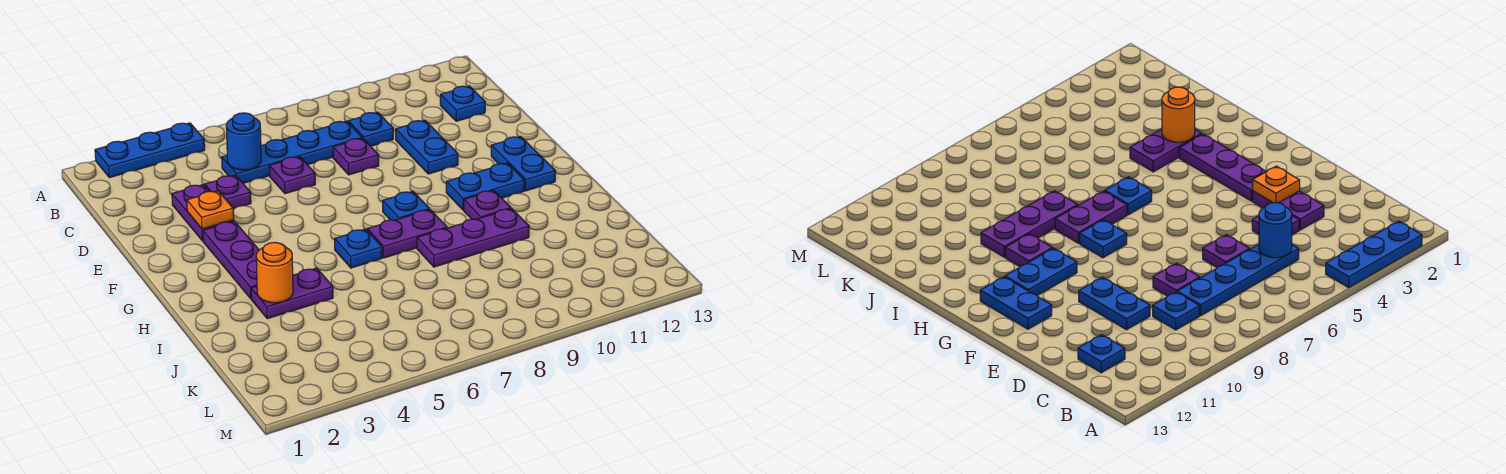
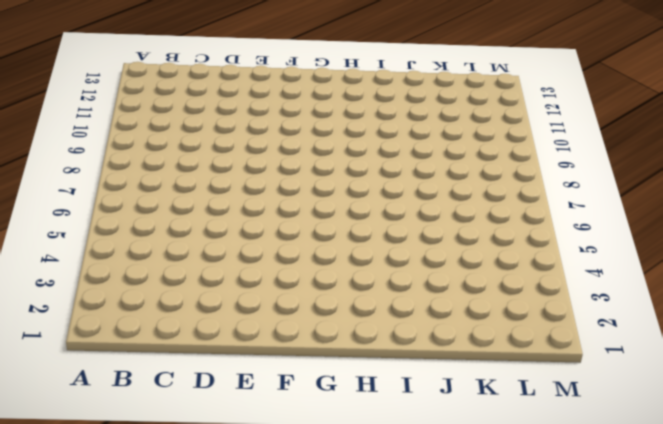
none -> blue 1x3 plate [95,123,205,178]
none -> blue 1x4 plate [222,121,362,183]
none -> blue 1x1 plate [348,112,393,146]

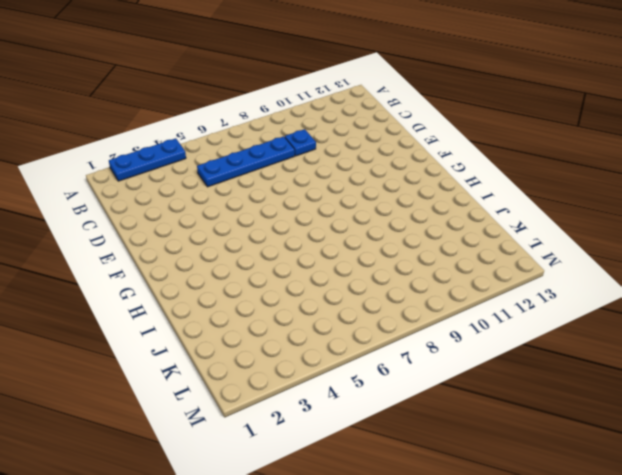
none -> blue 1x1 plate [440,86,485,121]
none -> purple 1x2 plate [172,185,234,241]
none -> purple 1x1 plate [205,175,251,209]

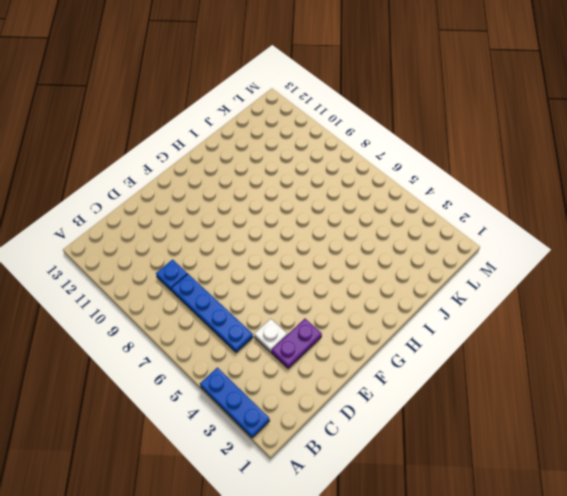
white 1x1 plate [254,319,287,352] -> purple 1x1 plate [205,175,251,209]
none -> blue 1x1 plate [440,86,485,121]
none -> purple 1x1 plate [269,157,315,194]
none -> purple 1x1 plate [333,138,379,175]

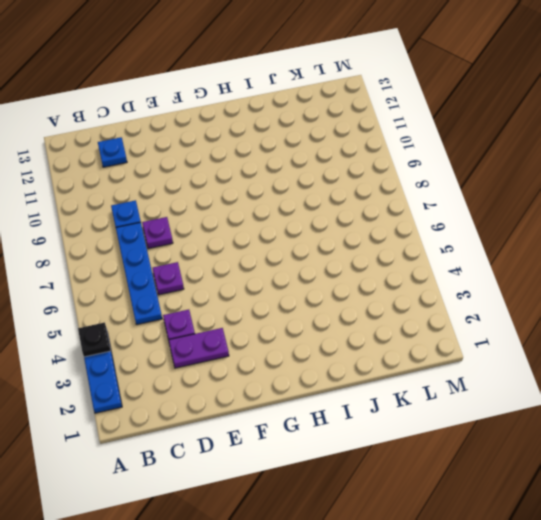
black 1x1 plate [78,322,111,357] -> none
none -> blue 1x2 plate [396,120,458,174]
none -> purple 1x3 plate [203,221,259,298]
none -> blue 1x2 plate [491,137,556,191]

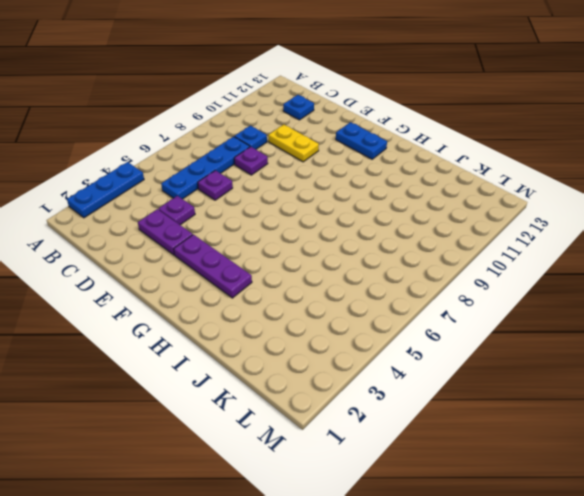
yellow 1x2 plate [268,125,319,162] -> blue 1x2 plate [396,120,458,174]
none -> blue 1x1 plate [383,191,430,220]
none -> blue 1x2 plate [446,163,524,210]
none -> blue 1x1 plate [335,229,382,268]

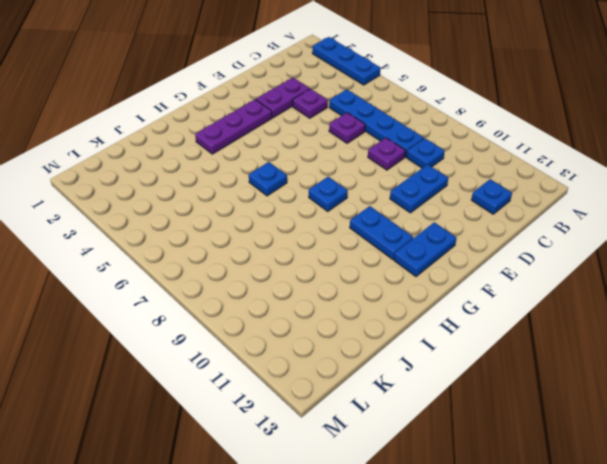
none -> purple 1x2 plate [367,210,447,258]
none -> purple 1x1 plate [464,190,511,219]
none -> purple 1x2 plate [251,268,333,319]

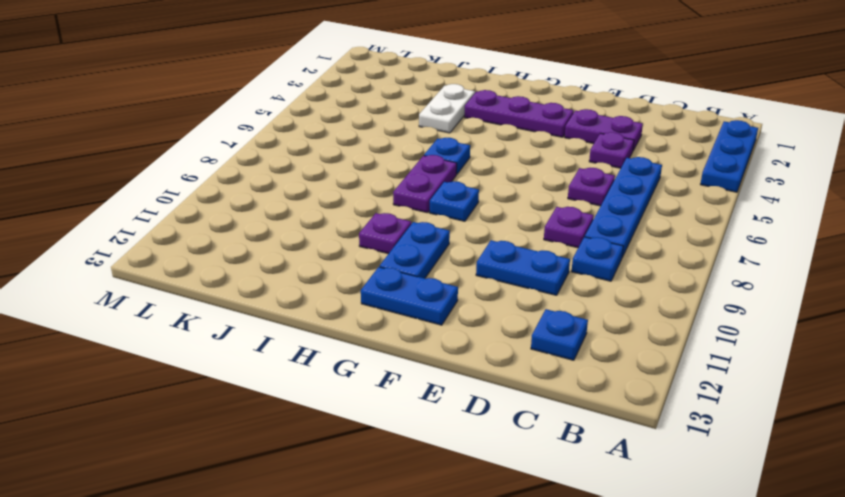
white 1x2 plate [419,84,475,133] -> purple 1x2 plate [251,268,333,319]
none -> purple 1x3 plate [417,209,529,267]
none -> blue 1x1 round brick [226,113,261,170]
none -> orange 1x1 plate [187,191,234,229]

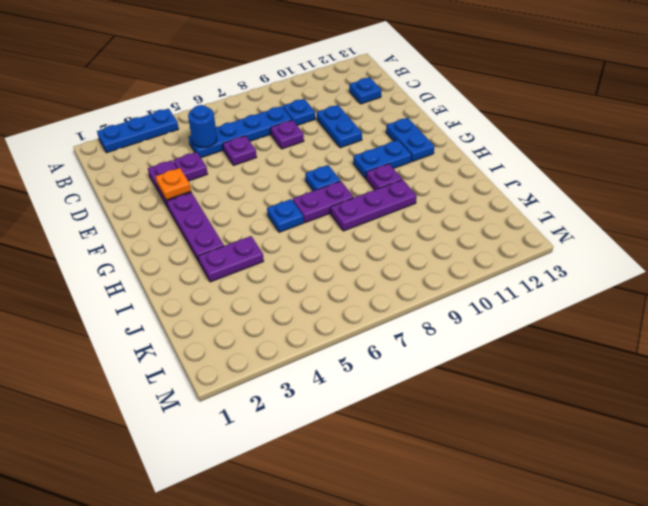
none -> orange 1x1 round brick [256,242,293,303]

